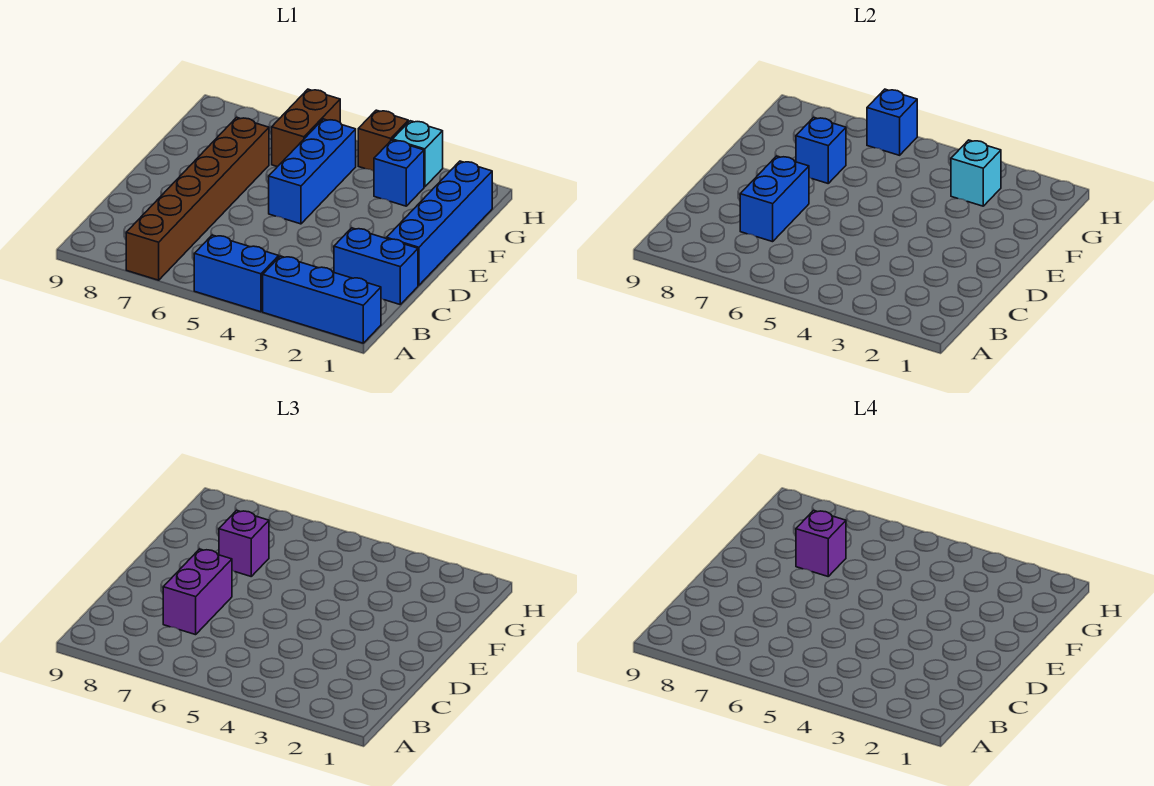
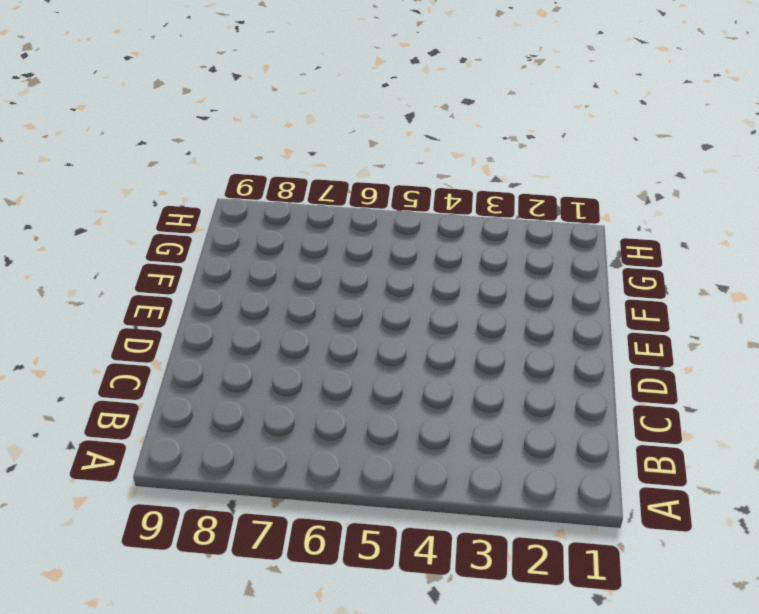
none -> blue 1x3 brick [263,256,381,343]
none -> blue 1x2 brick [194,235,279,312]
none -> brown 1x6 brick [126,117,269,280]

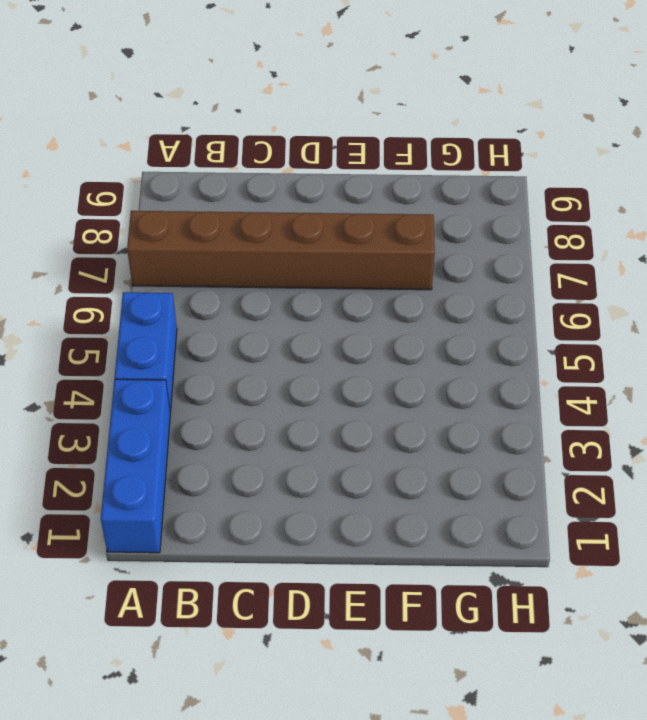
none -> blue 1x2 brick [334,228,418,304]
none -> blue 1x4 brick [387,161,492,285]
none -> blue 1x3 brick [269,119,356,224]

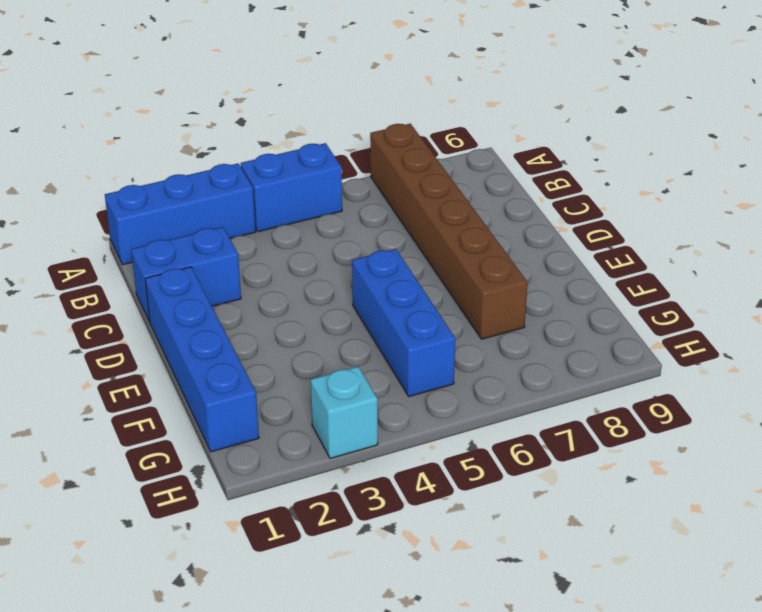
none -> blue 1x1 brick [374,140,424,206]
none -> brown 1x2 brick [272,89,340,167]
none -> brown 1x1 brick [358,110,408,171]

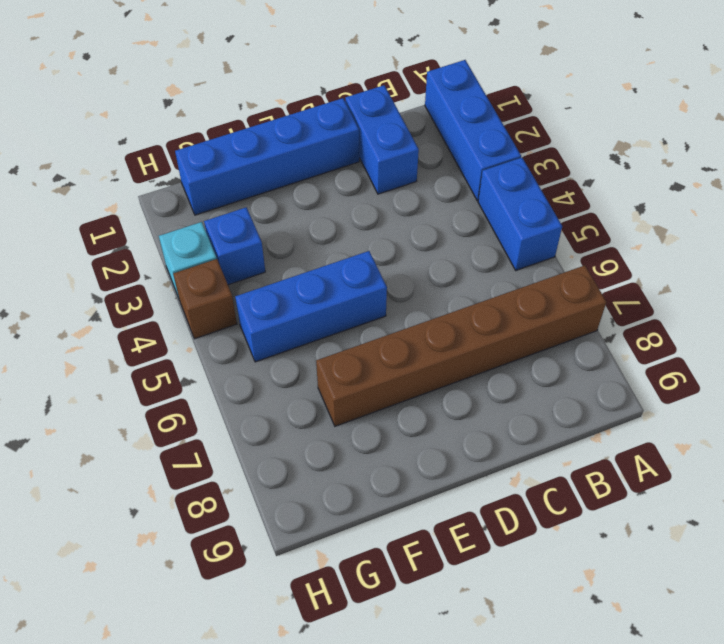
none -> brown 1x2 brick [272,89,340,167]
none -> blue 1x2 brick [740,156,809,242]
none -> blue 1x1 brick [796,117,846,183]

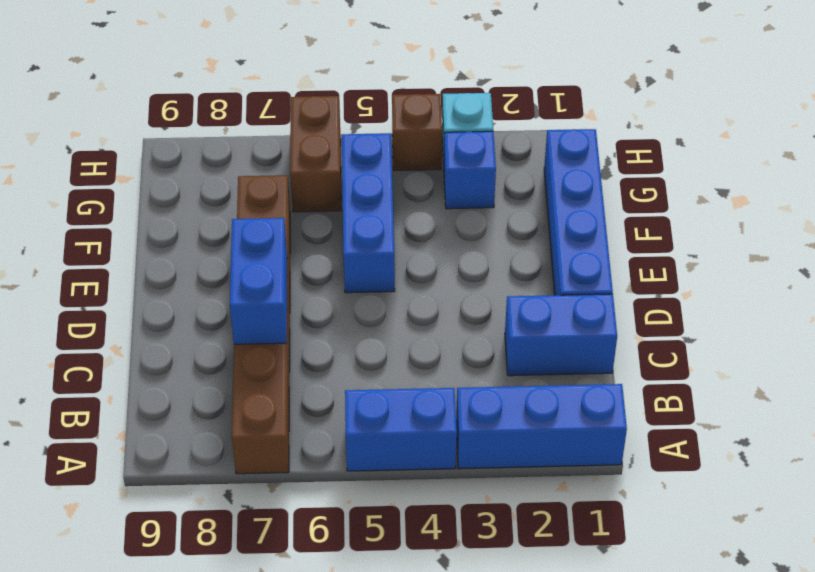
none -> blue 1x1 brick [796,117,846,183]
none -> cyan 1x1 brick [951,140,1001,206]
none -> blue 1x1 brick [867,89,917,155]

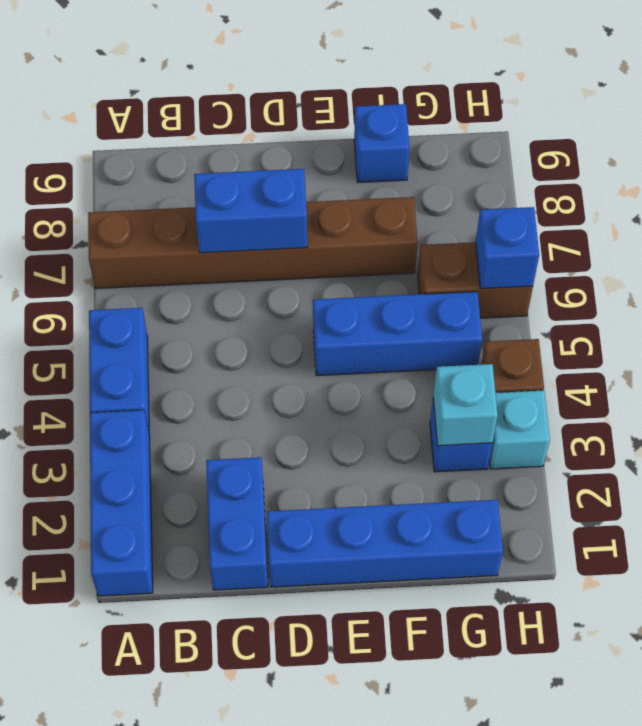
blue 1x1 brick [354,104,410,182] -> blue 1x1 brick moved to [796,117,846,183]
none -> purple 1x2 brick [163,549,232,635]
none -> purple 1x1 brick [219,510,269,576]
none -> purple 1x1 brick [796,510,846,576]

